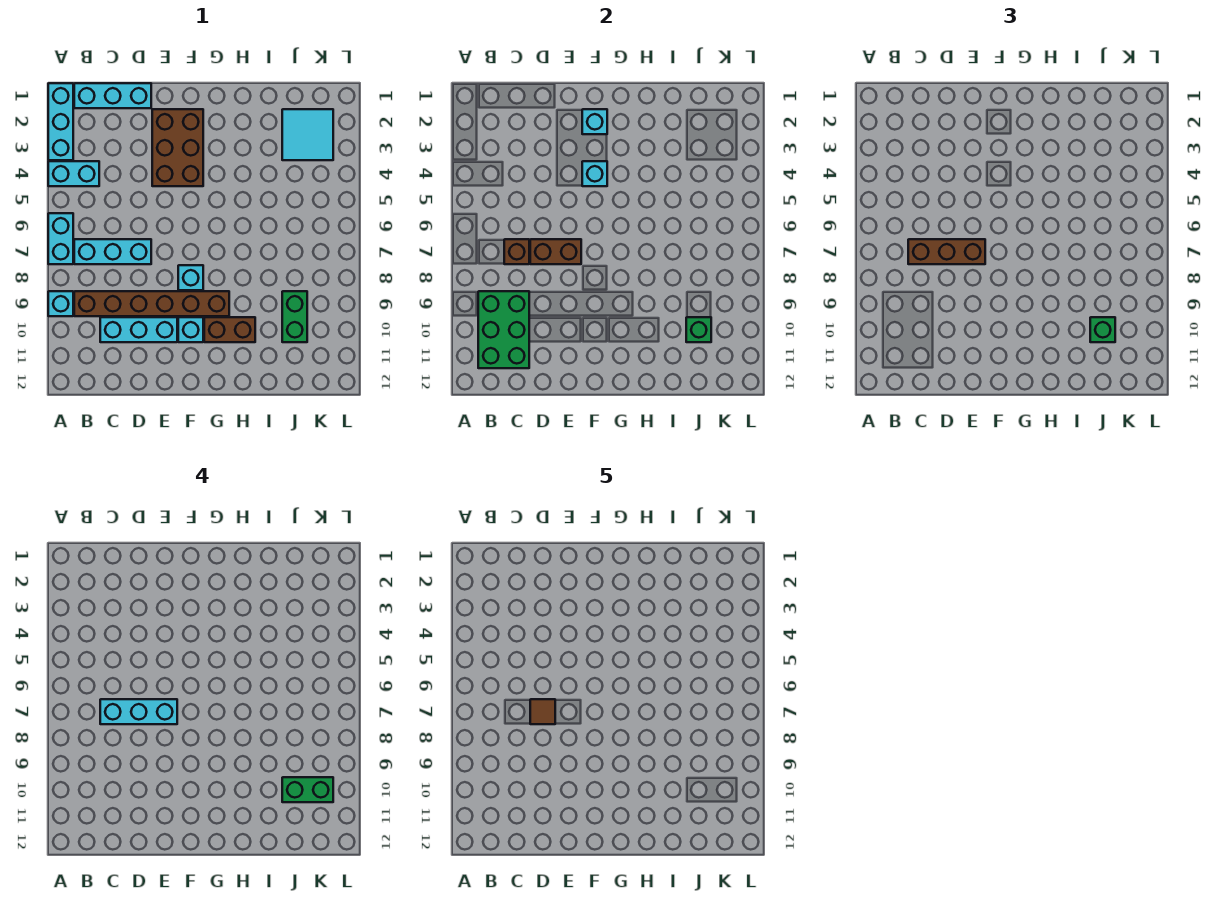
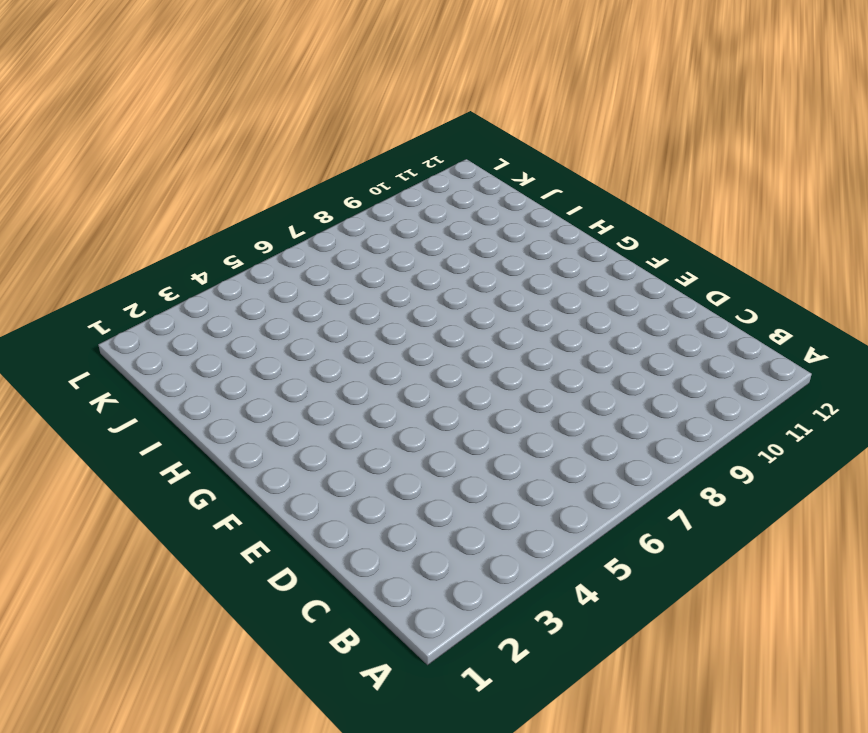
none -> cyan 1x3 brick [48,83,73,160]
none -> cyan 1x2 brick [48,161,99,186]
none -> cyan 1x2 brick [48,213,73,264]

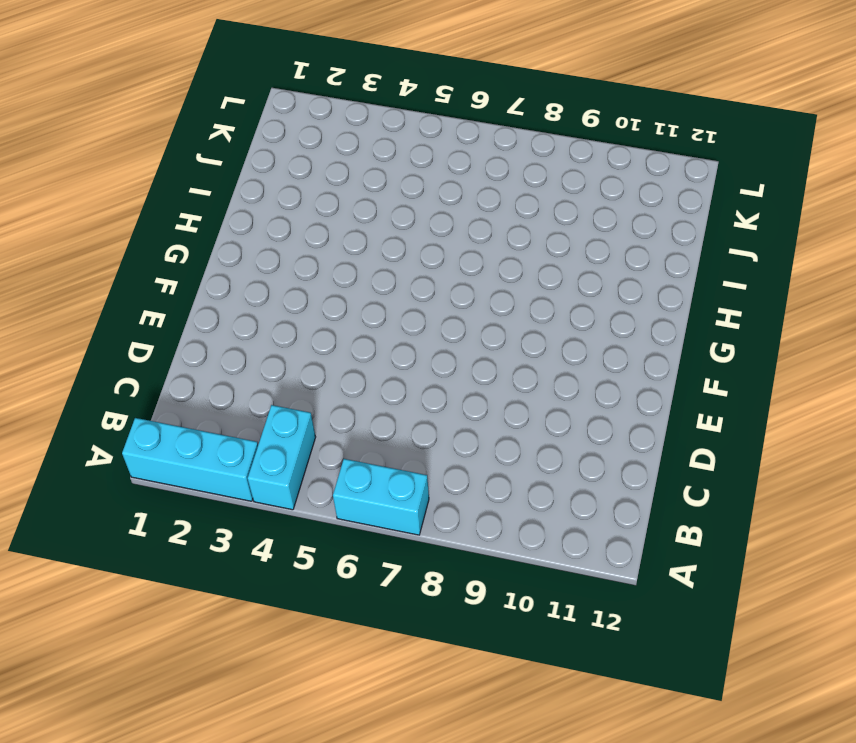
none -> cyan 1x1 brick [48,291,73,316]
none -> cyan 1x3 brick [74,83,151,108]
none -> cyan 1x3 brick [74,239,151,264]

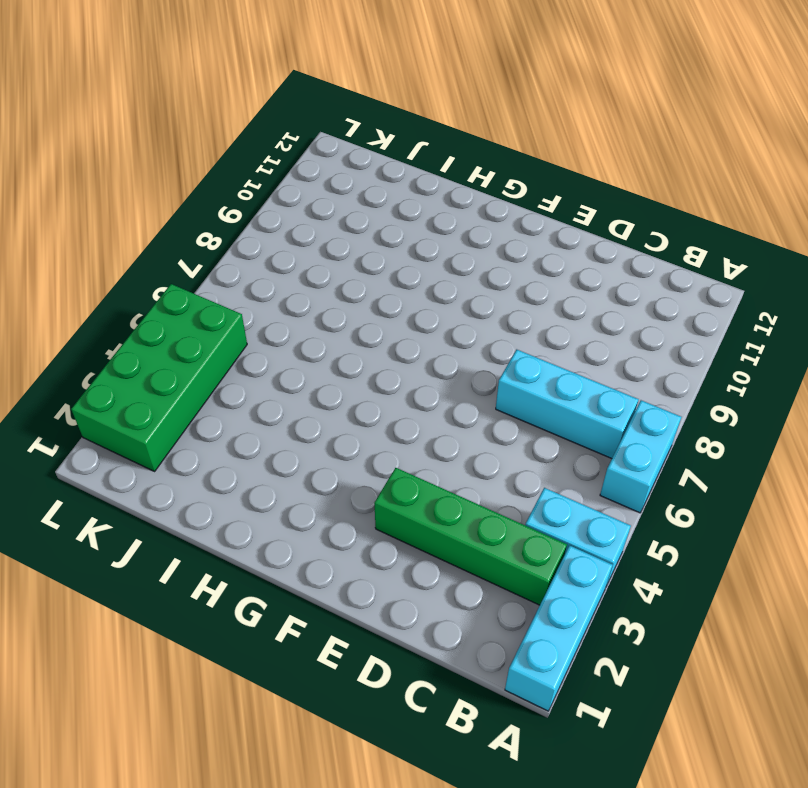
green 1x4 brick [374,468,567,605] -> brown 2x3 brick [152,109,203,186]
green 2x4 brick [71,284,247,471] -> cyan 2x2 tile [282,109,333,160]
none -> cyan 1x1 brick [48,291,73,316]
none -> cyan 1x3 brick [74,83,151,108]
none -> brown 1x6 brick [74,291,229,316]

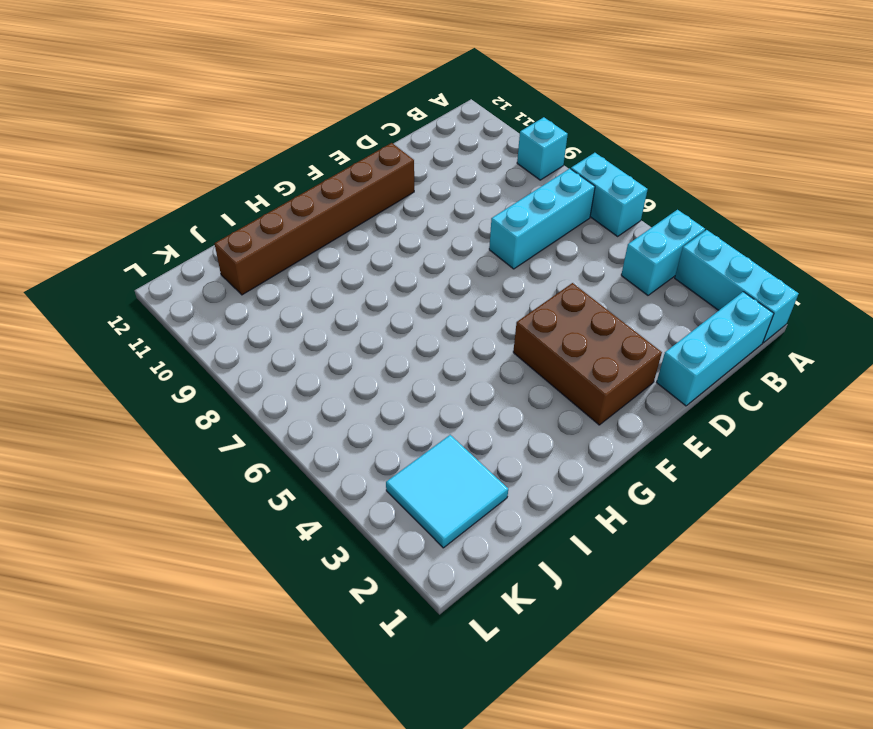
brown 1x6 brick [215,143,414,295] -> brown 1x6 brick moved to [74,291,229,316]
none -> cyan 1x3 brick [100,317,177,342]
none -> cyan 1x1 brick [178,265,203,290]
none -> cyan 1x1 brick [178,317,203,342]

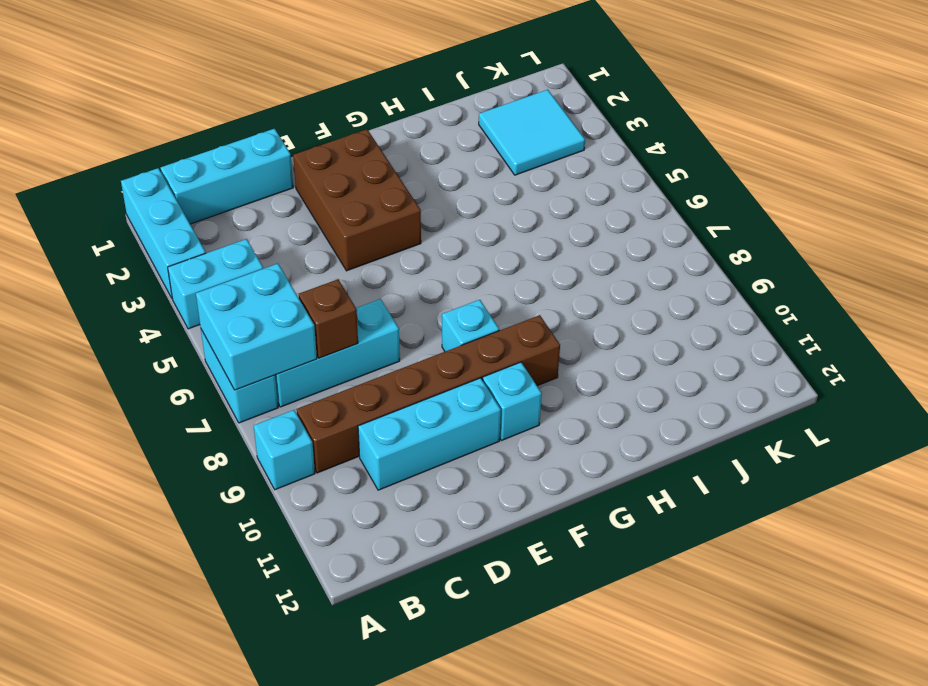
cyan 2x2 brick [196,264,317,390] -> none
none -> brown 1x2 brick [204,317,255,342]
none -> green 1x2 brick [282,291,307,342]
none -> green 2x3 brick [478,291,529,368]

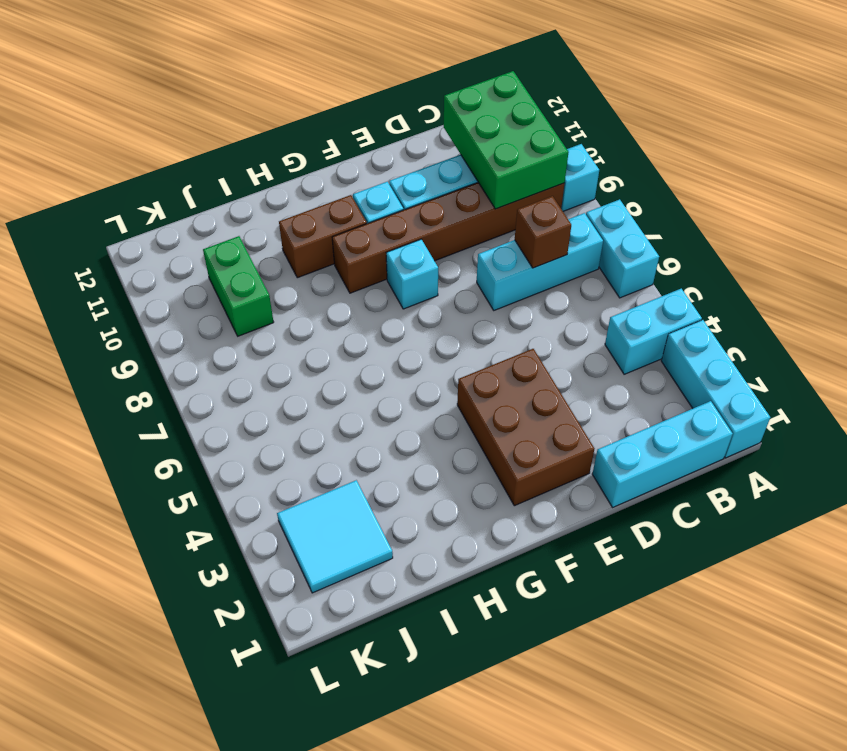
none -> brown 1x2 brick [530,239,581,264]
none -> cyan 1x1 brick [582,109,607,134]
none -> cyan 1x1 brick [582,161,607,186]

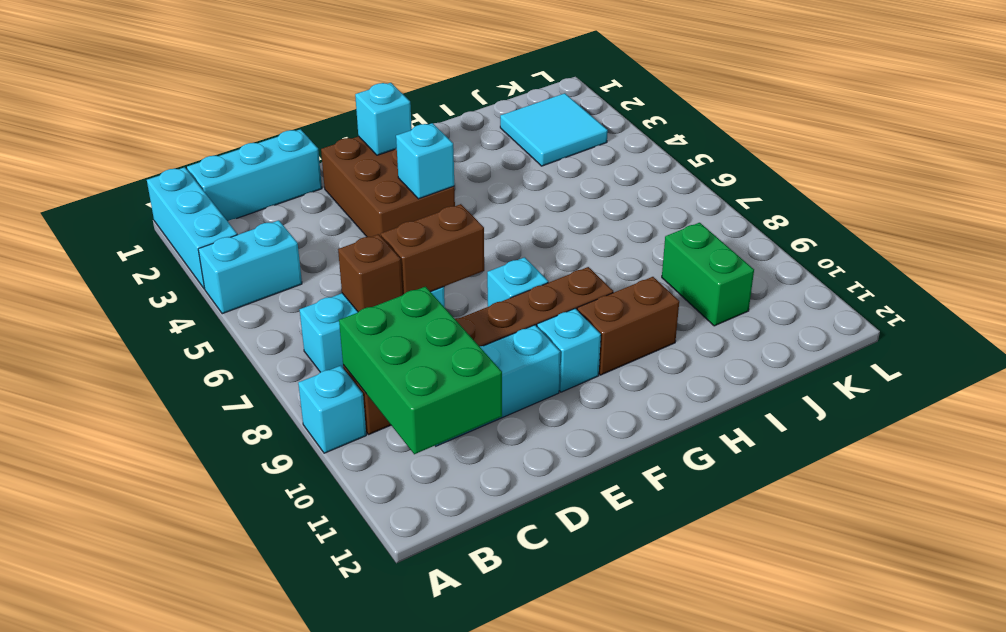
none -> cyan 1x2 brick [48,213,73,264]
none -> green 1x1 brick [686,317,711,342]
none -> brown 1x3 brick [908,239,985,264]

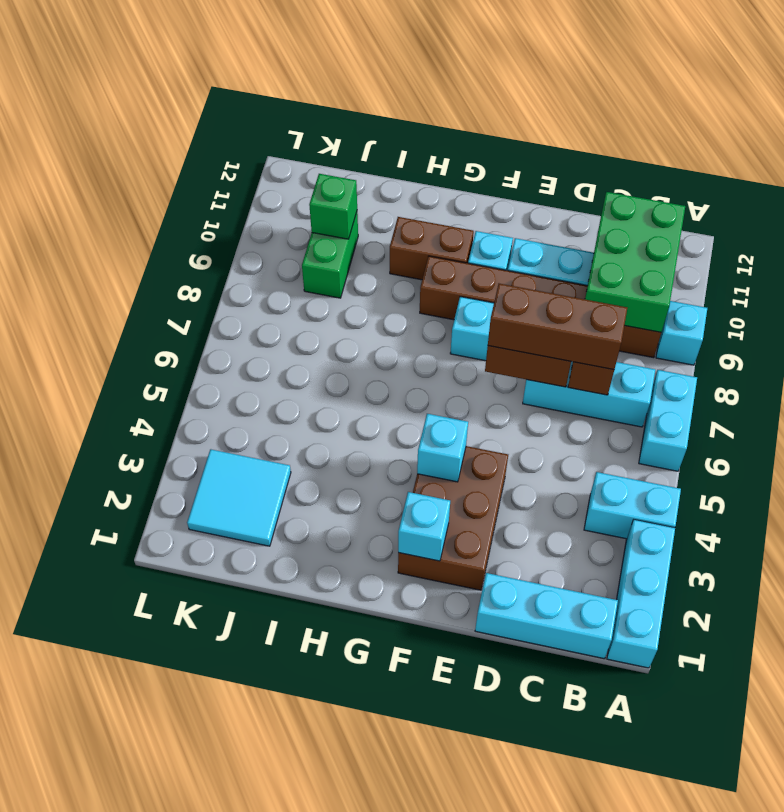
none -> green 1x1 brick [1090,317,1115,342]
none -> cyan 1x3 brick [100,699,177,724]
none -> green 1x2 brick [282,777,333,802]

